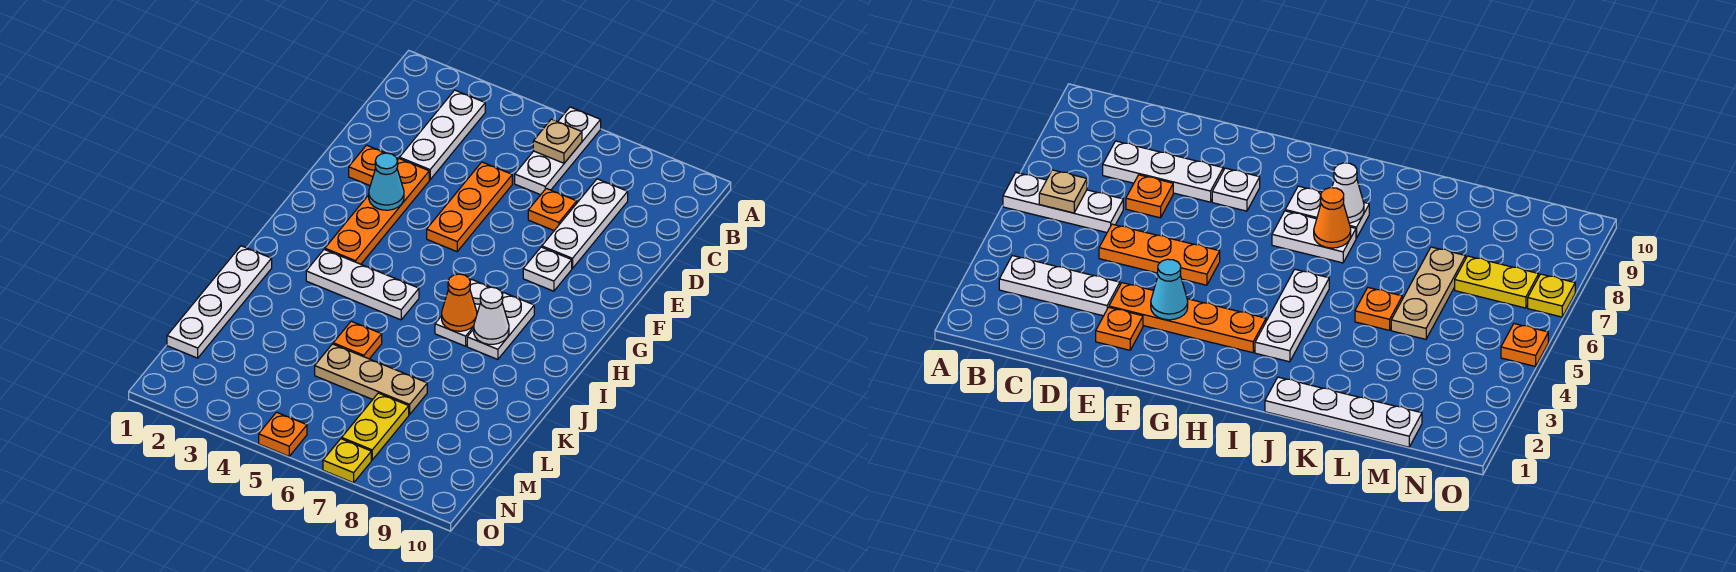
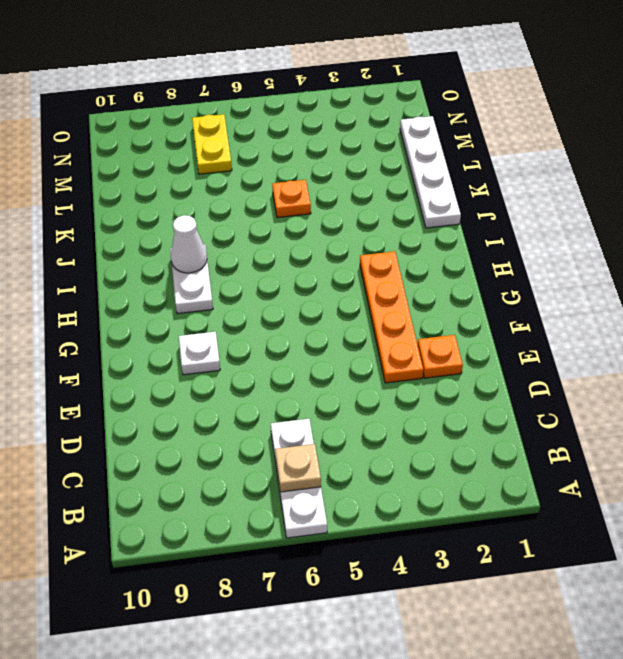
none -> white 1x3 plate [400,90,485,180]
none -> white 1x3 plate [542,179,628,269]
none -> orange 1x3 plate [427,162,512,252]

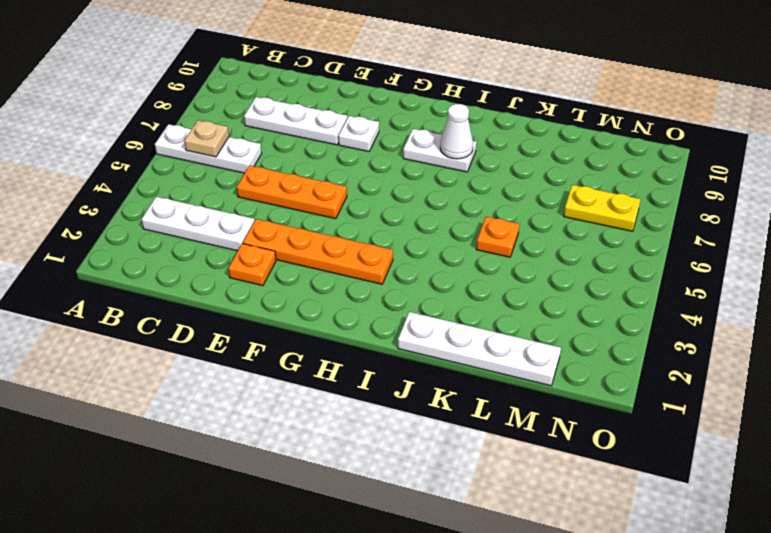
none -> orange 1x1 plate [528,188,577,231]
none -> white 1x2 plate [435,279,490,346]
none -> white 1x3 plate [306,250,419,320]

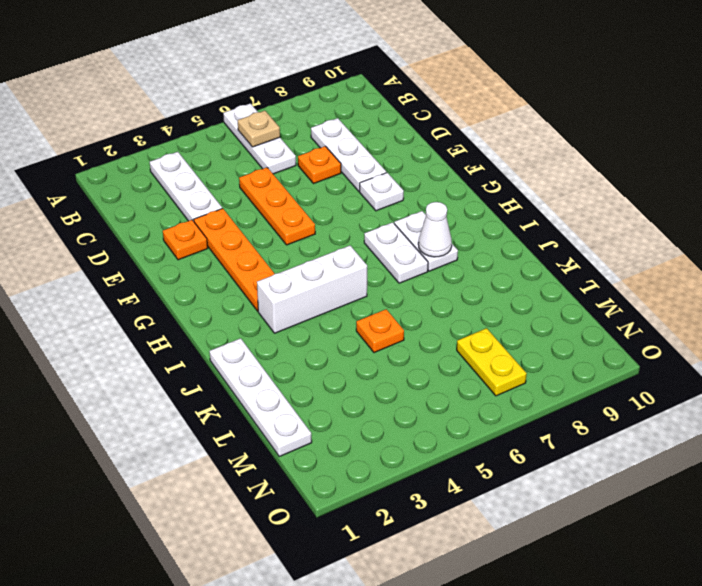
white 1x3 brick [257,246,367,333] -> white 1x3 plate [306,250,419,320]
none -> tan 1x3 plate [315,344,427,415]
none -> orange 1x1 plate [259,412,307,456]
none -> yellow 1x1 plate [323,439,371,483]

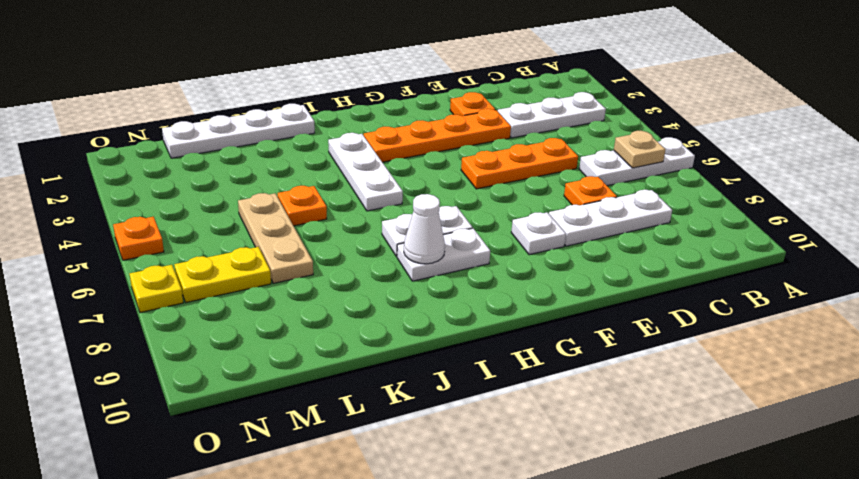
none -> cyan 1x1 cone [369,153,404,210]
none -> orange 1x1 cone [442,274,477,331]

